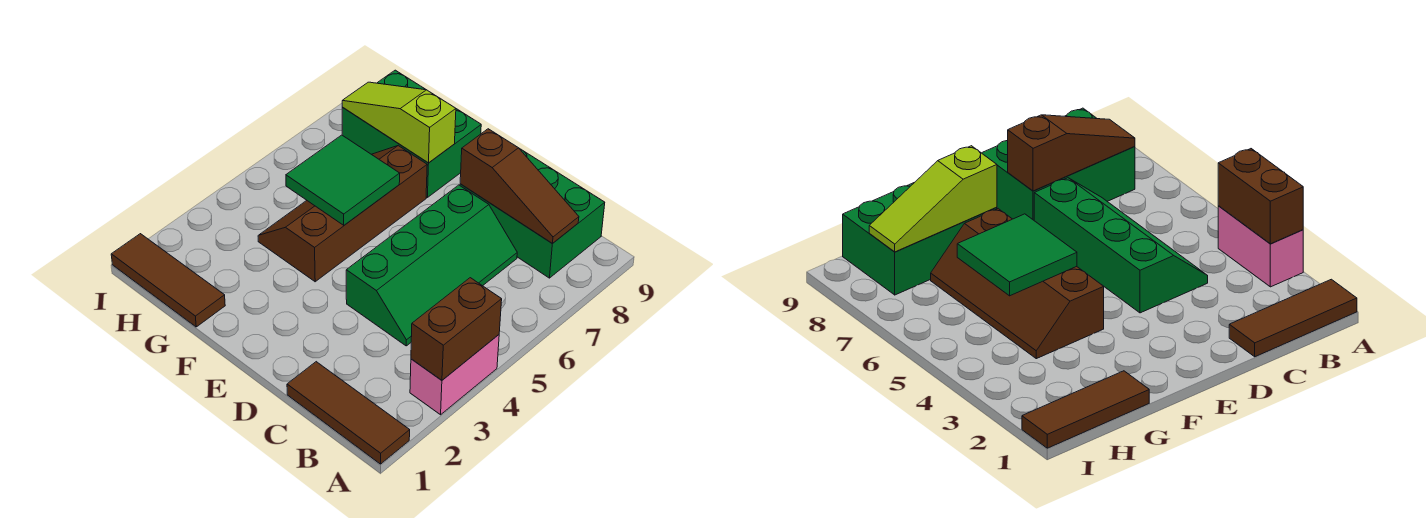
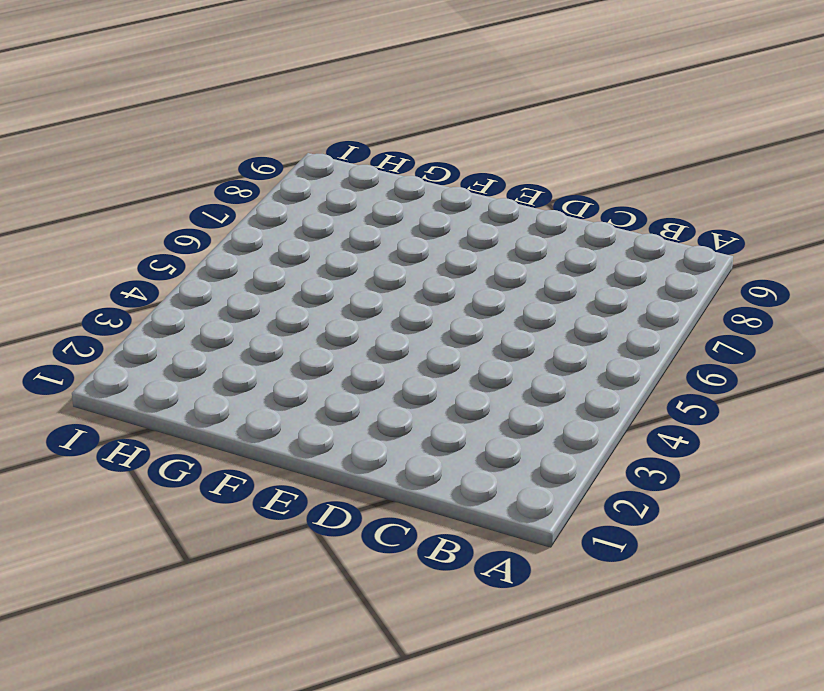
none -> brown 1x3 tile [287,362,410,464]
none -> pink 1x2 brick [410,335,499,415]

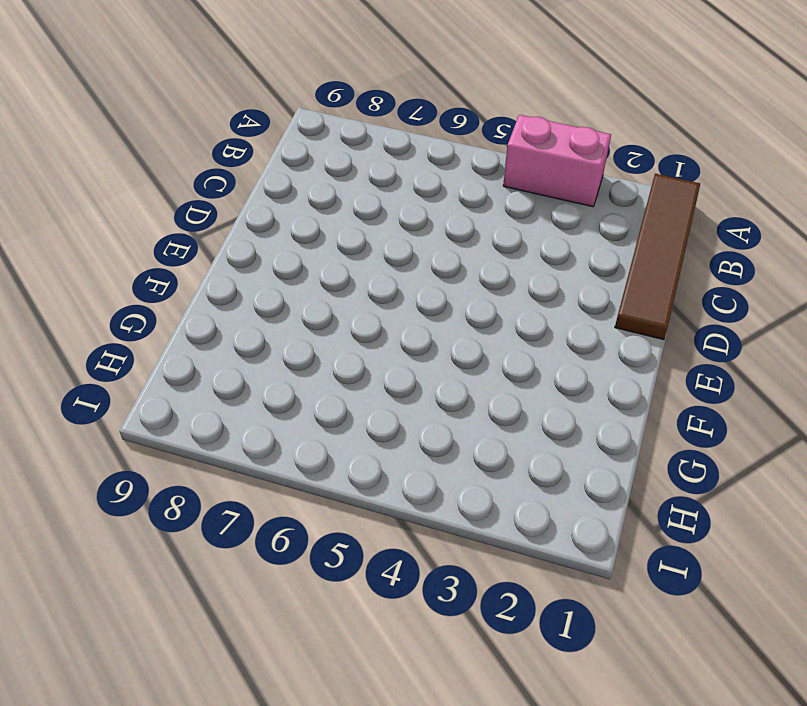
brown 1x4 tile [615,174,700,340] -> brown 1x3 tile [287,362,410,464]
none -> green 2x3 brick [460,148,605,278]
none -> green 2x4 slope [346,185,517,346]

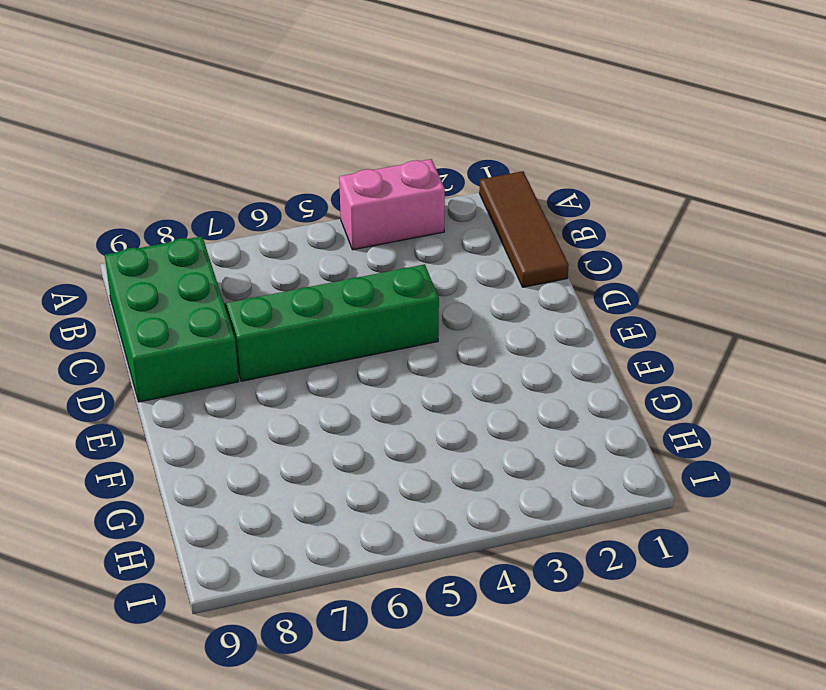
none -> brown 2x4 slope [258,146,427,282]
none -> green 2x3 brick [342,70,481,197]

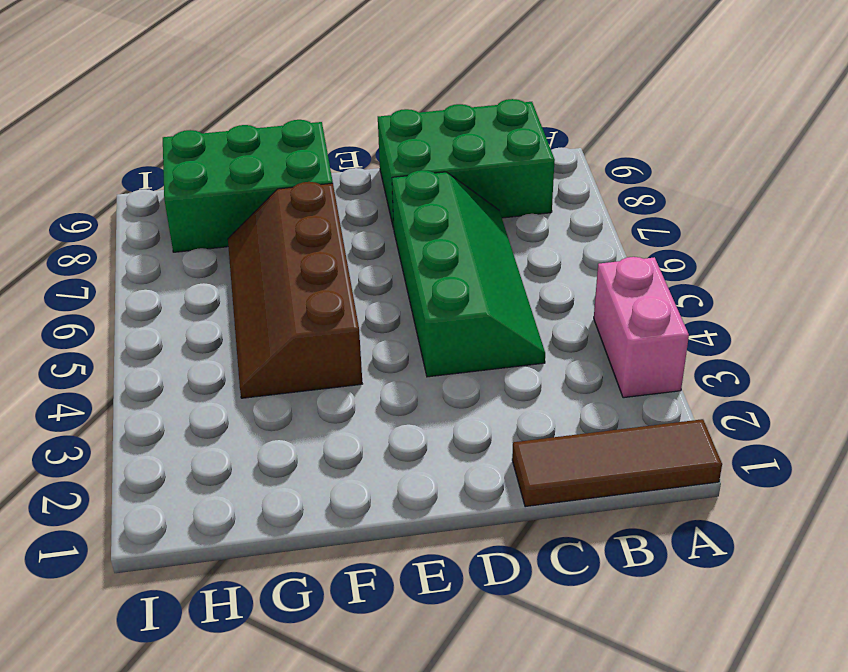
none -> brown 1x3 tile [111,234,225,327]
none -> brown 1x2 brick [411,278,502,380]

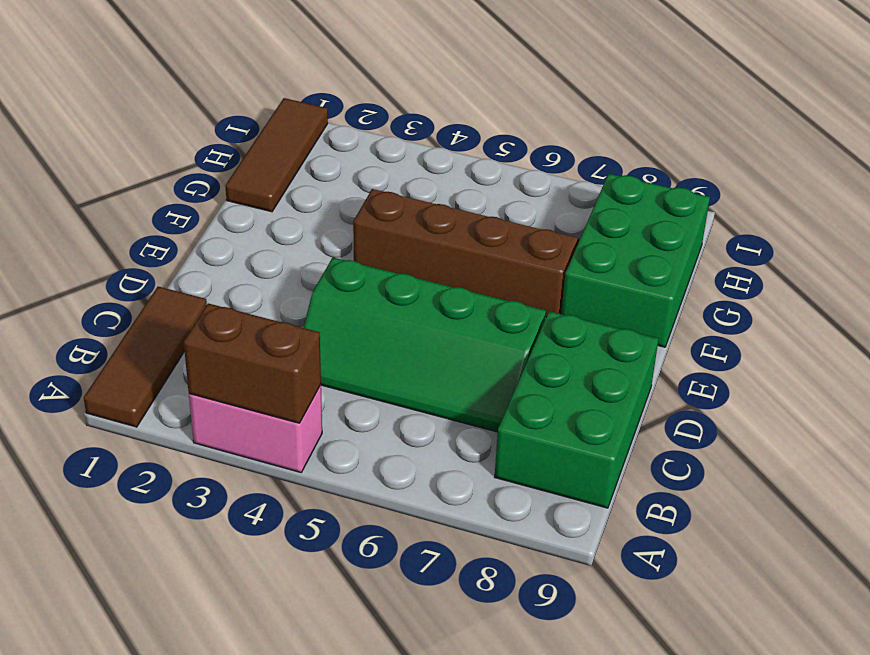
none -> brown 1x3 slope [460,129,579,244]
none -> green 2x2 tile [286,135,400,225]

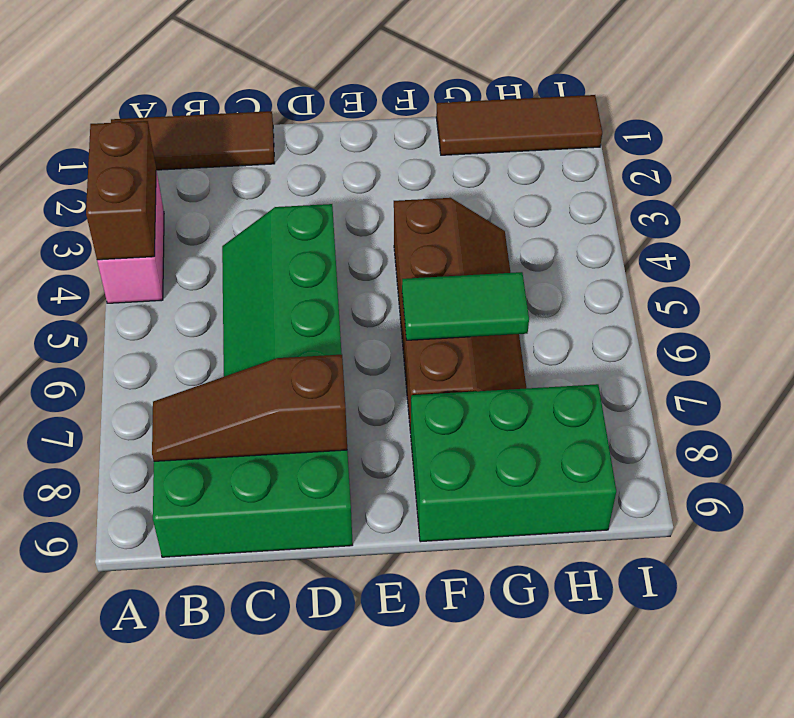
green 1x2 tile [402,272,529,340] -> green 2x2 tile [286,135,400,225]
none -> lime 1x3 slope [342,82,456,163]

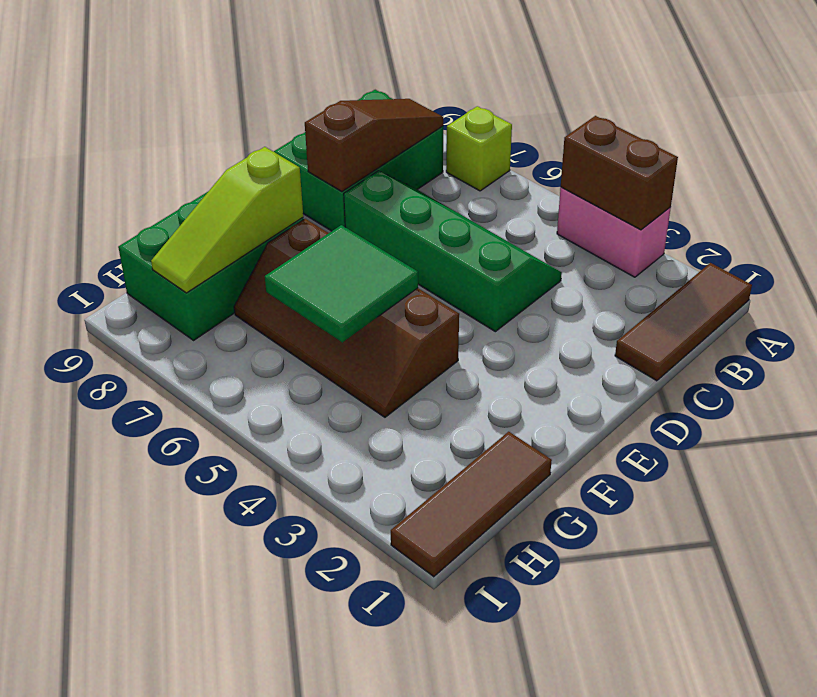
lime 1x1 brick [446,106,512,191] -> none

